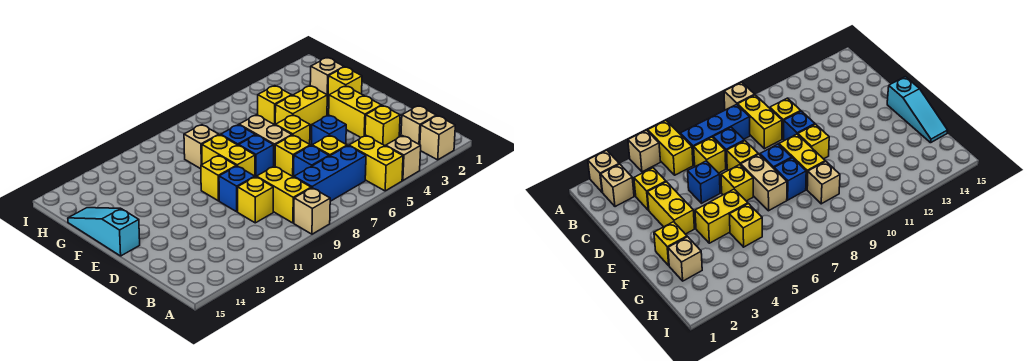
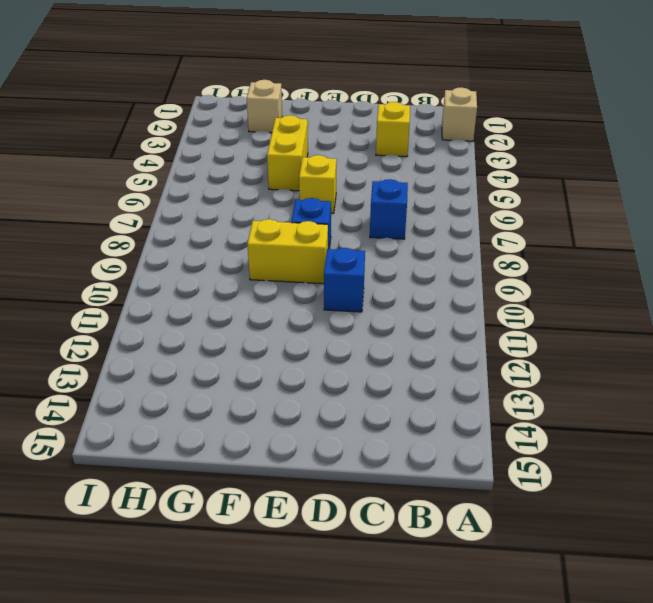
none -> tan 1x1 brick [386,136,421,180]
none -> yellow 1x2 brick [349,135,403,191]
none -> tan 1x1 brick [294,188,330,234]

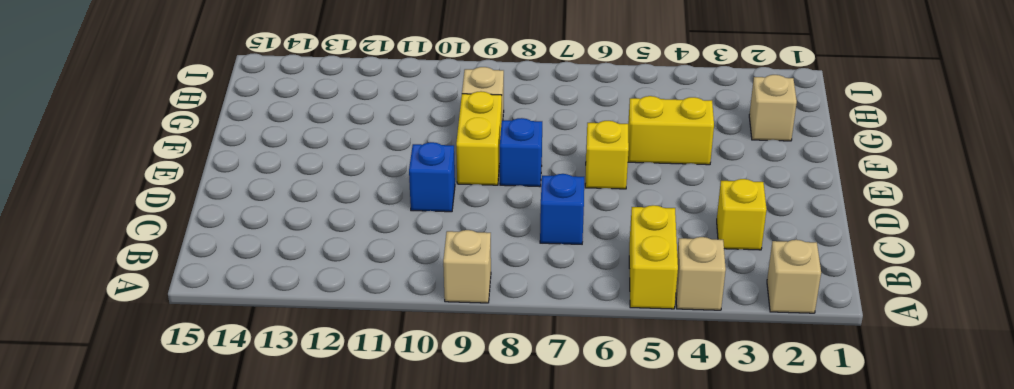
none -> tan 1x1 brick [401,106,436,145]
none -> blue 1x3 brick [294,146,366,201]
none -> yellow 1x2 brick [257,166,311,223]

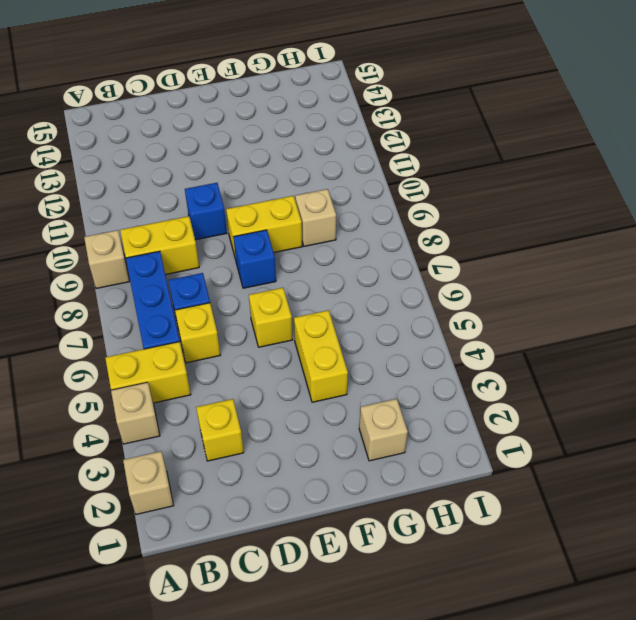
none -> tan 1x1 brick [401,106,436,145]
none -> yellow 1x1 brick [238,177,273,223]
none -> yellow 1x2 brick [329,86,382,137]

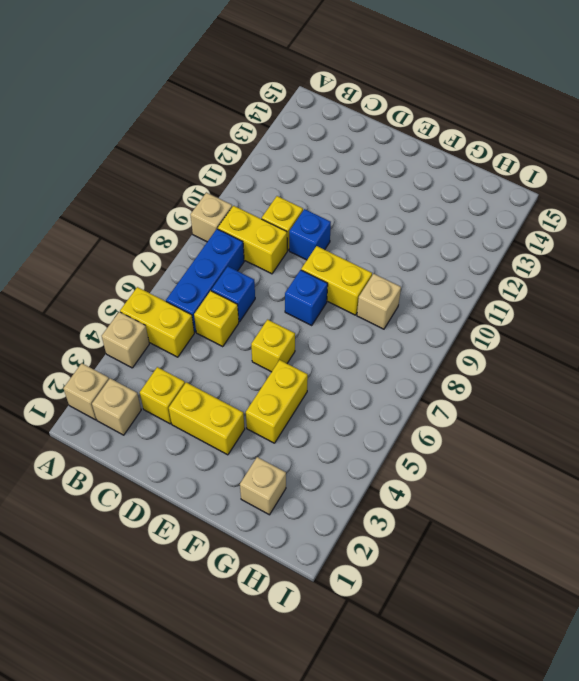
none -> blue 1x1 brick [311,115,346,145]
none -> yellow 1x1 brick [275,135,310,177]
none -> tan 1x2 brick [239,115,292,166]

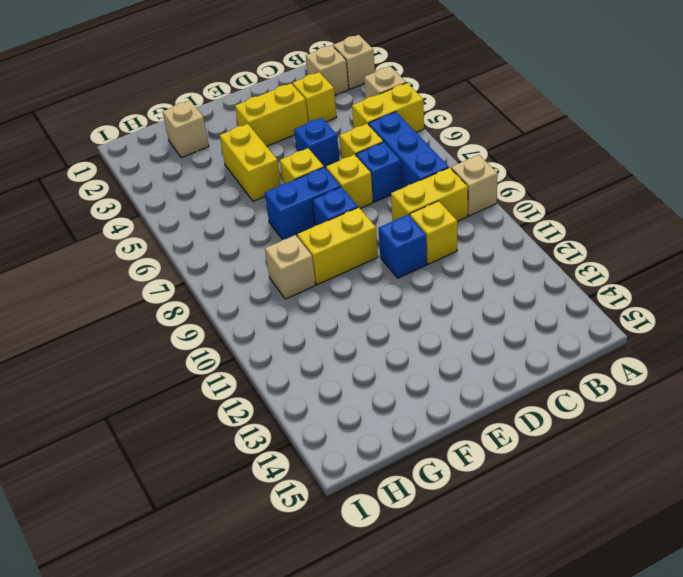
blue 1x2 brick [265,167,341,240] -> tan 1x2 brick [239,115,292,166]
none -> yellow 1x1 brick [201,156,236,201]
none -> cyan 1x3 slope [68,208,140,256]
none -> yellow 1x1 brick [328,67,362,101]

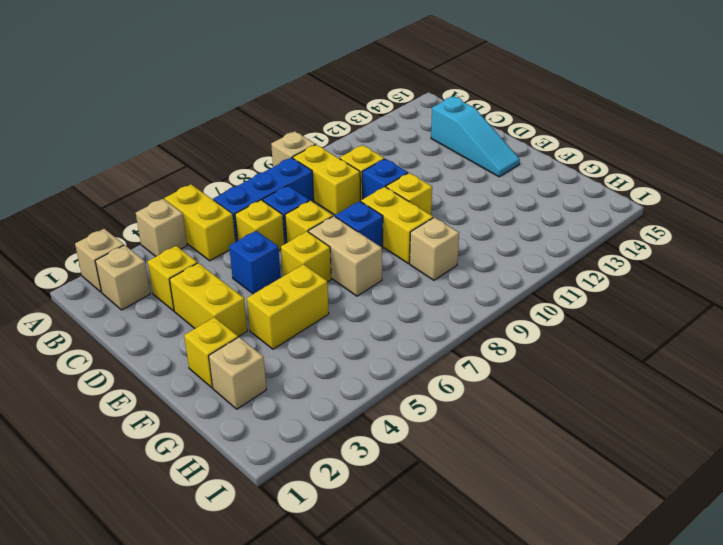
cyan 1x3 slope [431,96,520,177] -> cyan 1x3 slope moved to [68,208,140,256]
none -> blue 1x1 brick [221,125,255,145]
none -> yellow 1x1 brick [258,86,292,125]

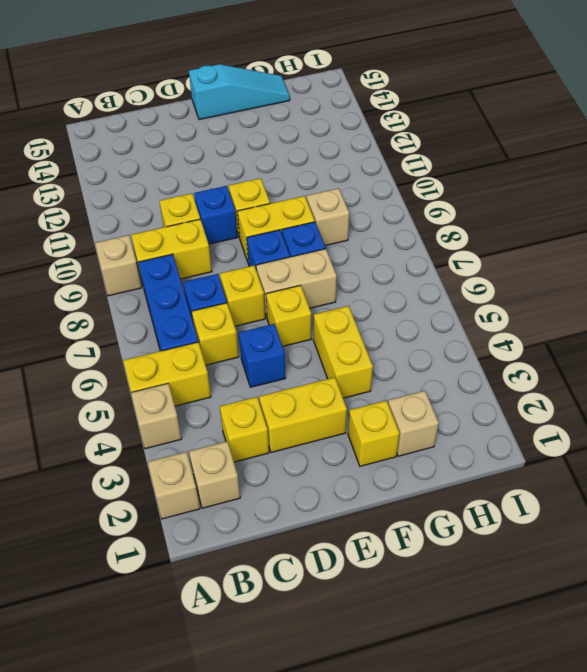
none -> yellow 1x1 brick [258,86,292,125]

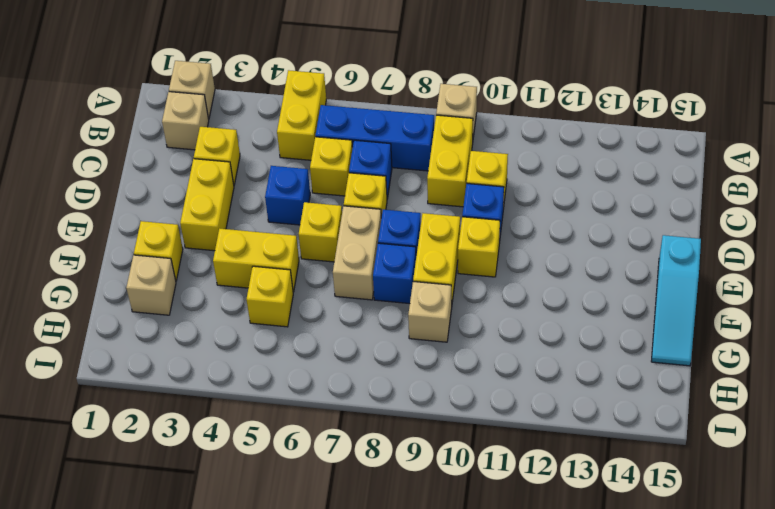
none -> tan 1x1 brick [386,136,421,180]

